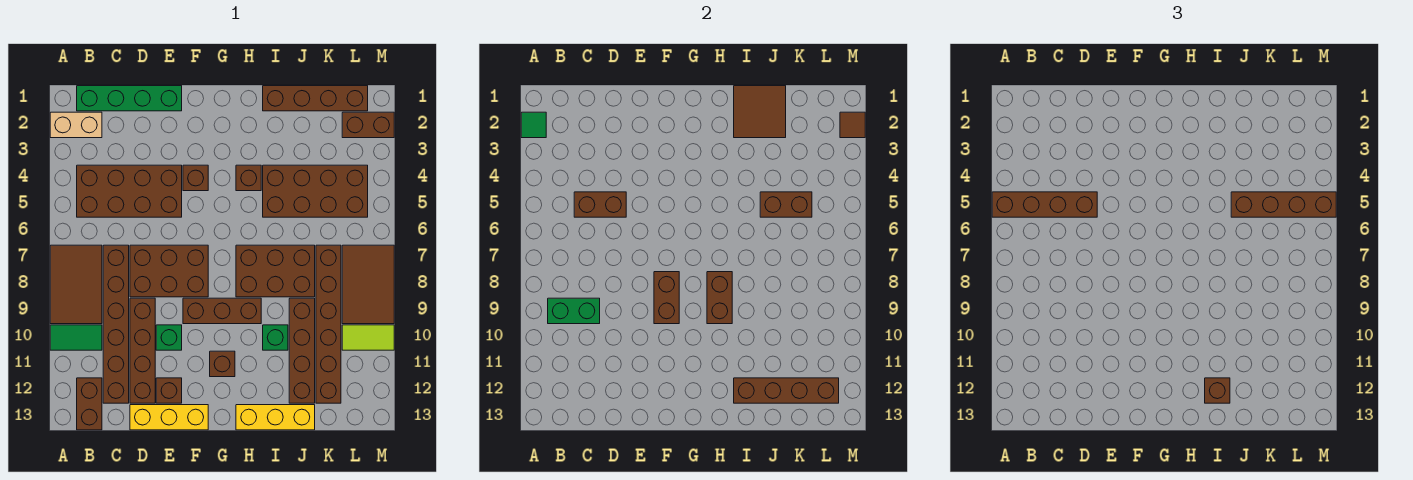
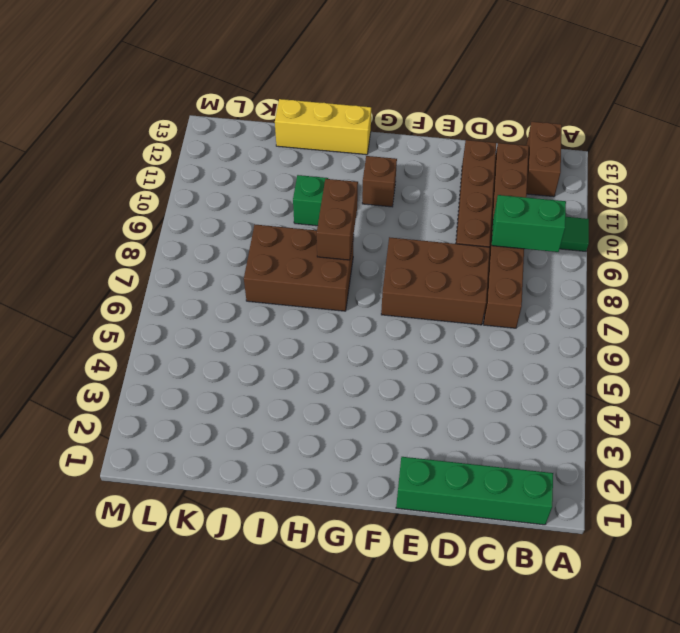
none -> tan 1x2 brick [50,112,102,138]
none -> brown 2x3 tile [50,245,102,324]
none -> brown 2x4 brick [77,165,182,217]
none -> yellow 1x3 brick [130,405,208,430]

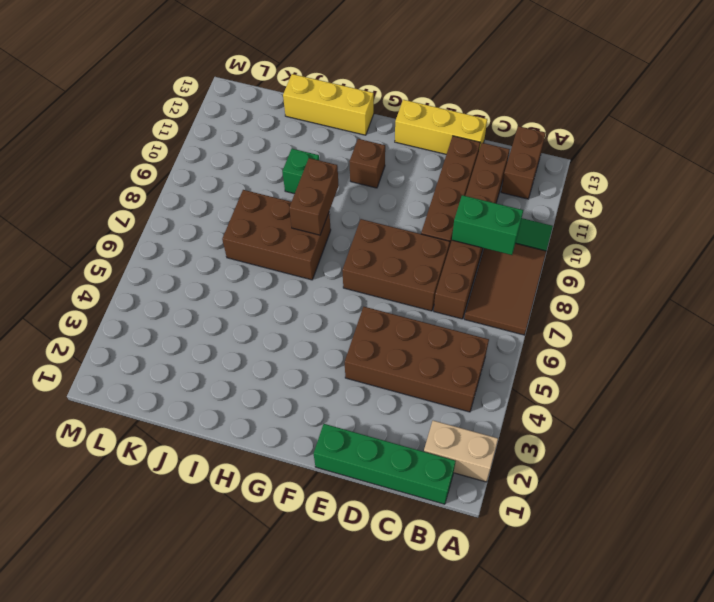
none -> green 1x1 brick [156,325,182,350]
none -> brown 1x1 brick [156,378,182,403]
none -> brown 1x1 brick [183,165,208,191]
none -> brown 1x3 brick [183,298,261,324]

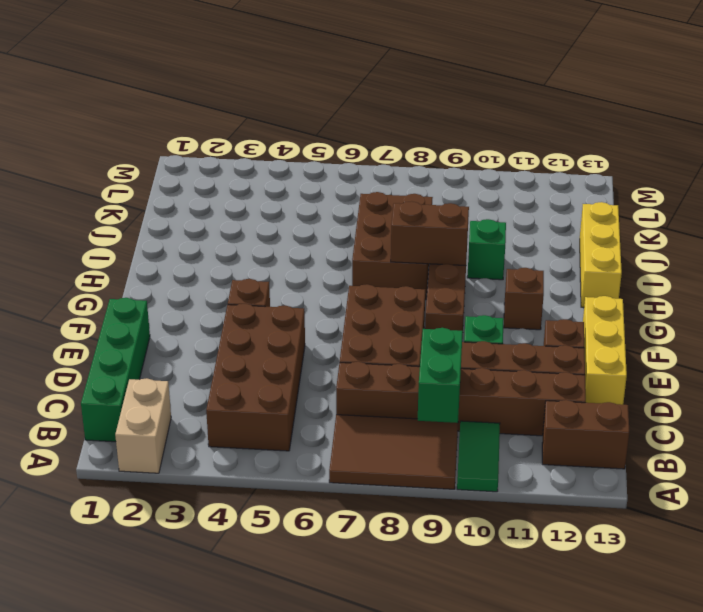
none -> brown 1x1 brick [236,165,261,191]
none -> brown 1x4 brick [263,86,368,111]
none -> brown 2x4 brick [263,165,368,217]
none -> brown 1x4 brick [289,298,315,403]

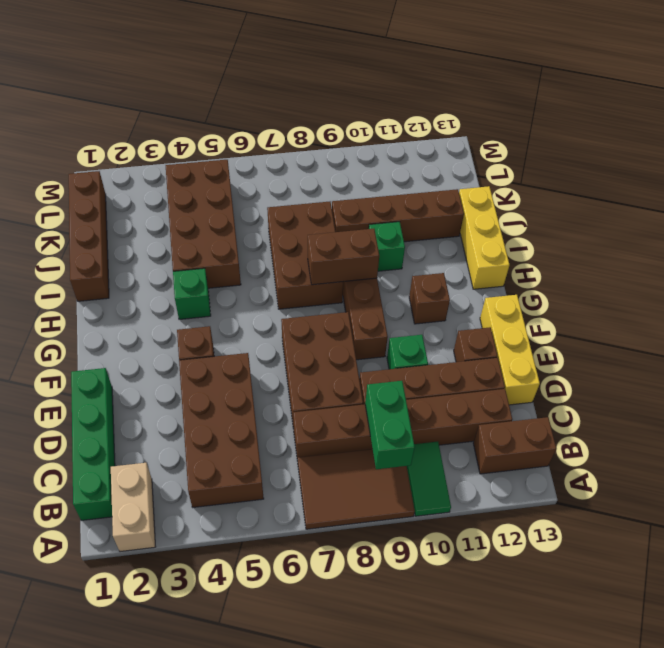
green 1x1 brick [173,268,211,319] -> brown 1x1 brick [236,165,261,191]
none -> brown 1x6 brick [316,245,341,403]
none -> brown 1x2 brick [342,112,394,138]
none -> brown 2x3 tile [342,245,394,324]
none -> lime 1x2 tile [342,325,394,350]

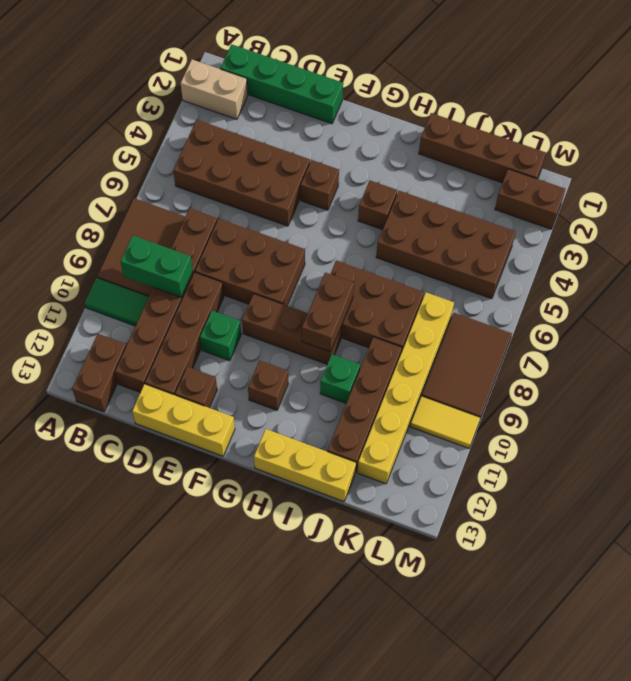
yellow 1x6 brick [357,293,454,484] -> brown 1x6 brick [316,245,341,403]
yellow 1x2 tile [410,396,481,448] -> lime 1x2 tile [342,325,394,350]
none -> green 1x1 tile [521,112,546,138]
none -> brown 1x2 brick [574,192,626,217]
none -> brown 1x2 brick [654,272,679,324]
none -> brown 2x2 tile [734,86,786,138]

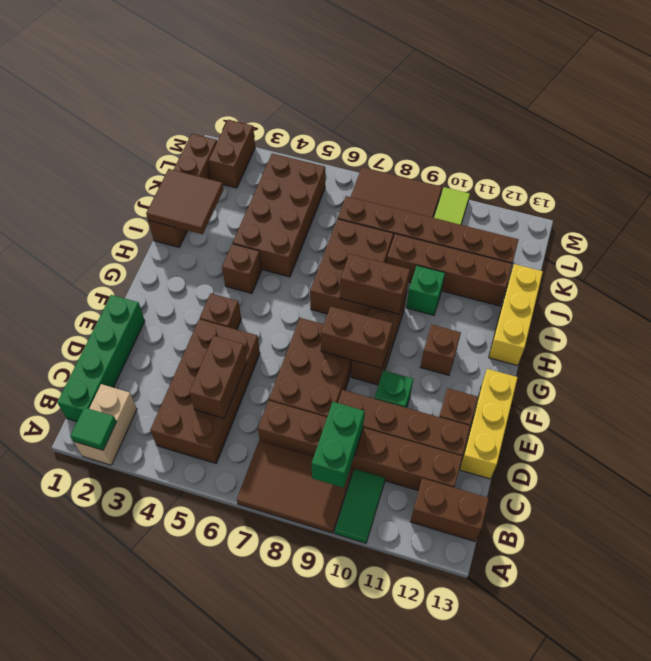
none -> brown 1x4 brick [734,378,839,403]
none -> brown 1x2 brick [760,192,812,217]
none -> brown 1x1 tile [840,112,865,138]
none -> brown 1x4 brick [992,192,1097,217]

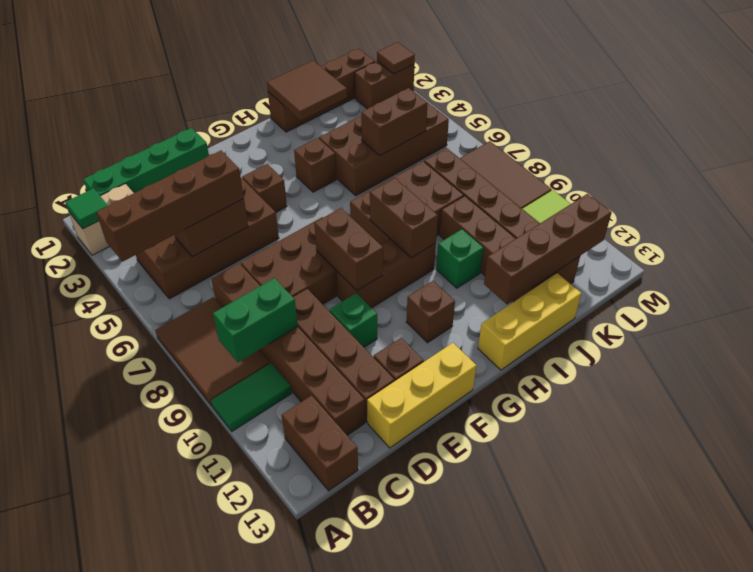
none -> brown 1x1 brick [1205,378,1230,403]
none -> brown 1x4 brick [1231,192,1336,217]

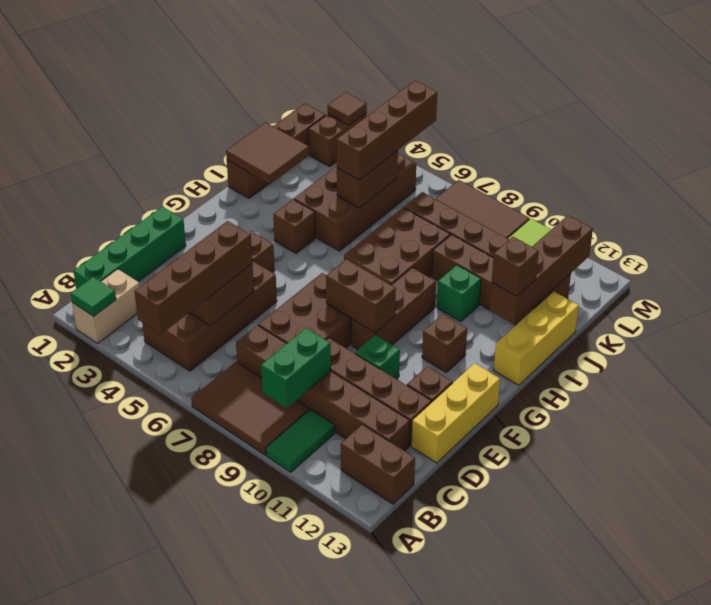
none -> brown 1x2 brick [707,272,732,324]

